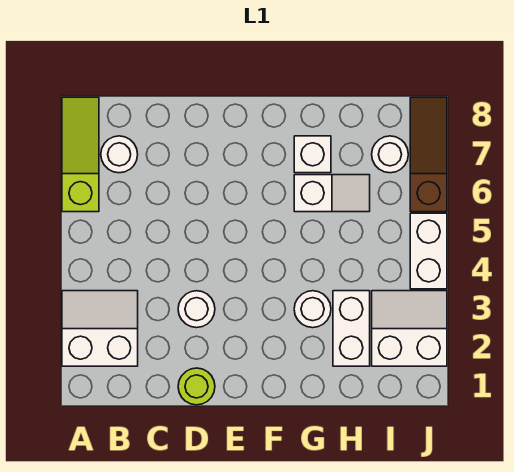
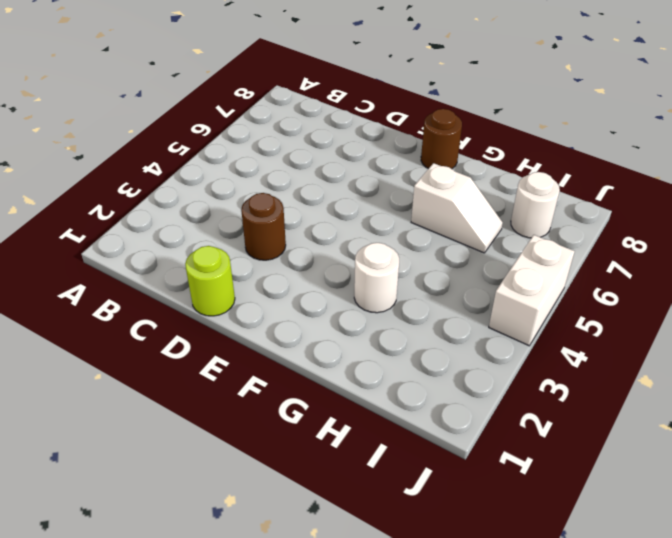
brown 1x1 round brick [241,193,286,260] -> white 1x1 round brick [178,291,215,328]
brown 1x1 round brick [421,109,462,169] -> none
none -> white 2x2 slope [62,291,138,366]
none -> lime 1x3 slope [62,97,99,212]
none -> white 1x1 round brick [101,136,138,173]

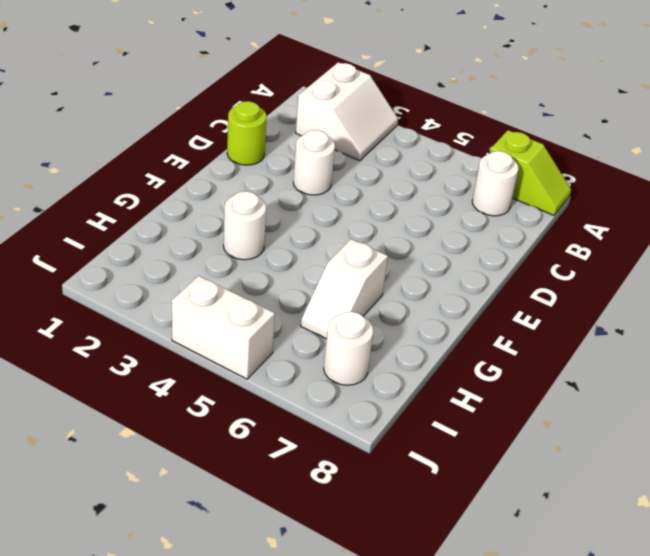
lime 1x2 slope [490,130,571,215] -> lime 1x3 slope [62,97,99,212]
none -> white 1x1 brick [294,136,331,173]
none -> white 1x2 brick [333,291,370,366]
none -> white 2x2 slope [372,291,447,366]

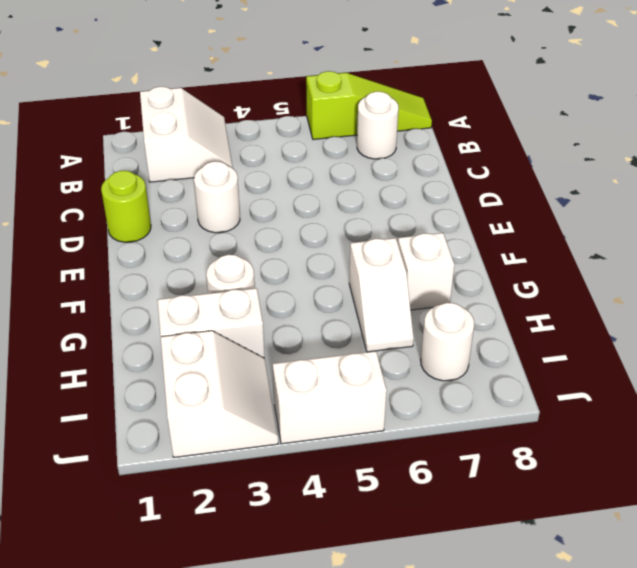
none -> brown 1x3 slope [410,97,447,212]

